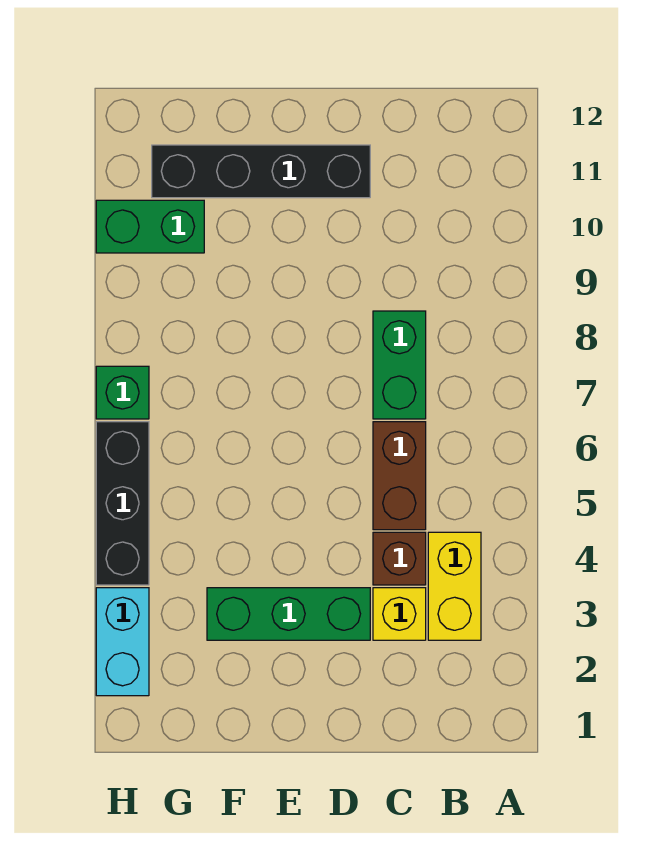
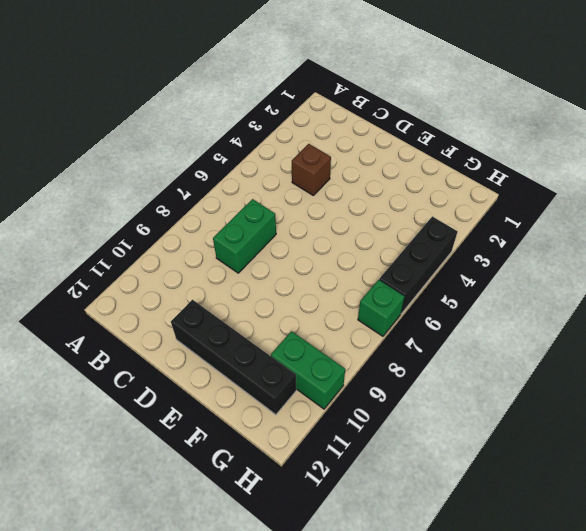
none -> yellow 1x2 brick [428,532,481,640]
none -> yellow 1x1 brick [373,588,426,640]

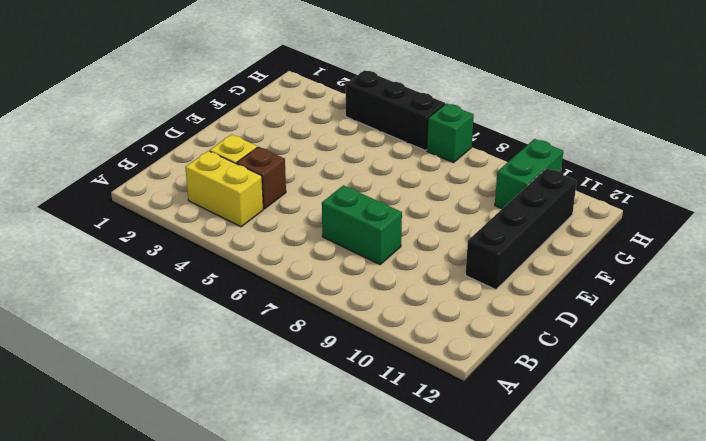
none -> brown 1x2 brick [373,422,426,530]
none -> green 1x3 brick [207,588,370,640]

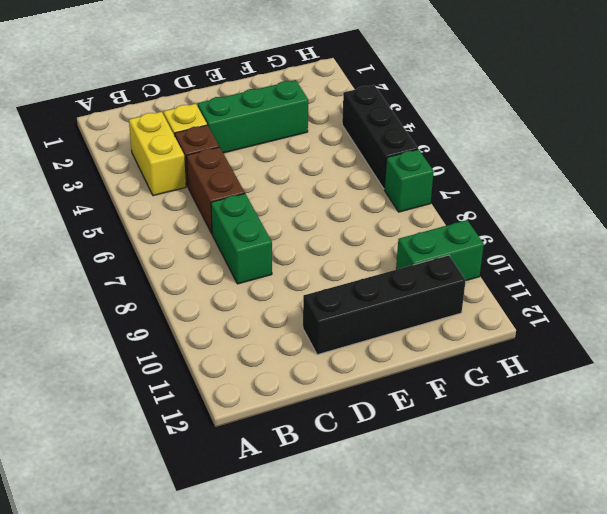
none -> cyan 1x2 brick [96,588,149,696]

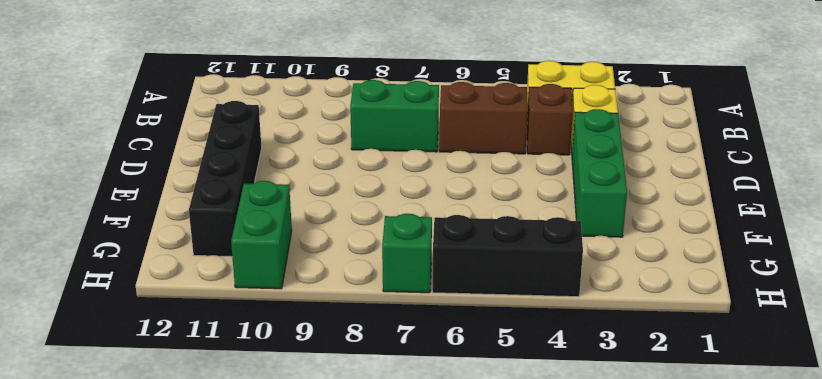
none -> cyan 1x2 brick [96,588,149,696]

